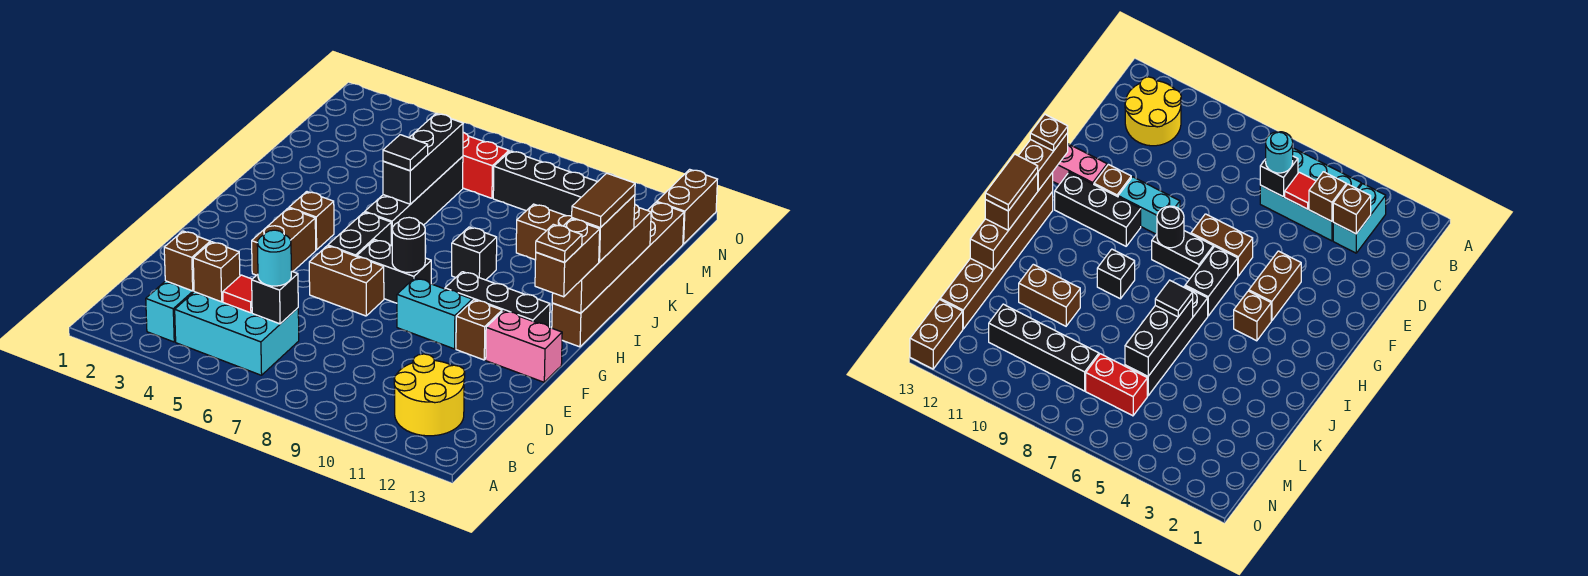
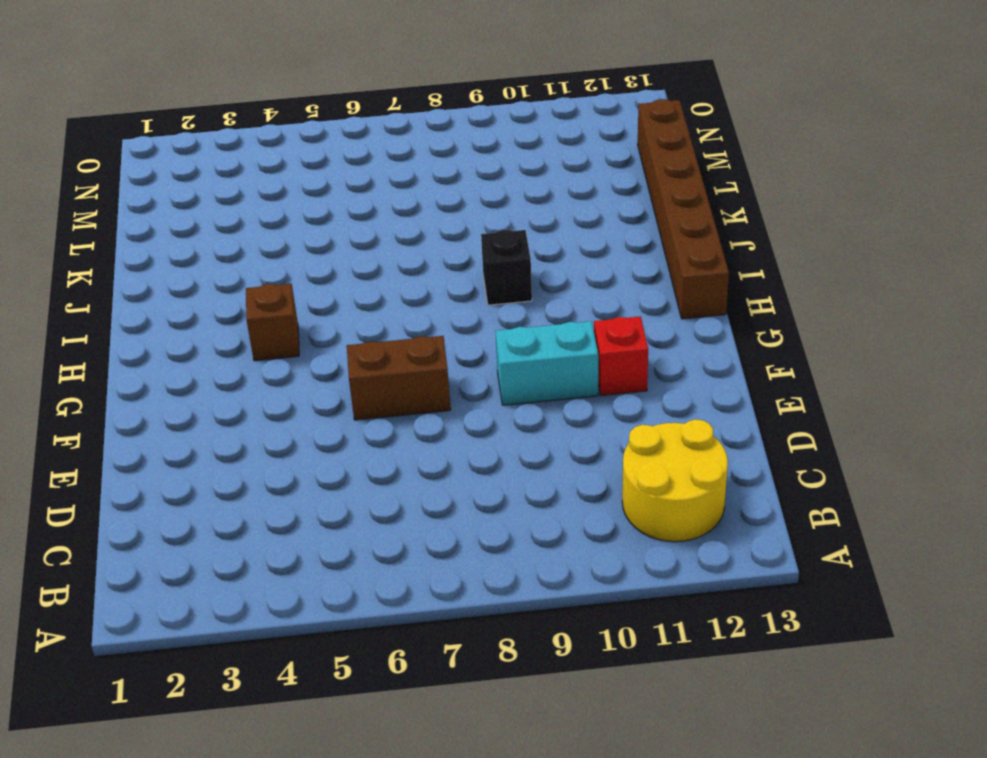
red 1x1 brick [594,316,648,396] -> brown 1x1 brick [456,300,502,360]
none -> cyan 1x2 brick [146,281,194,342]
none -> cyan 2x3 brick [175,292,299,375]
none -> brown 1x2 brick [252,208,316,275]
none -> pink 1x2 brick [486,311,562,382]

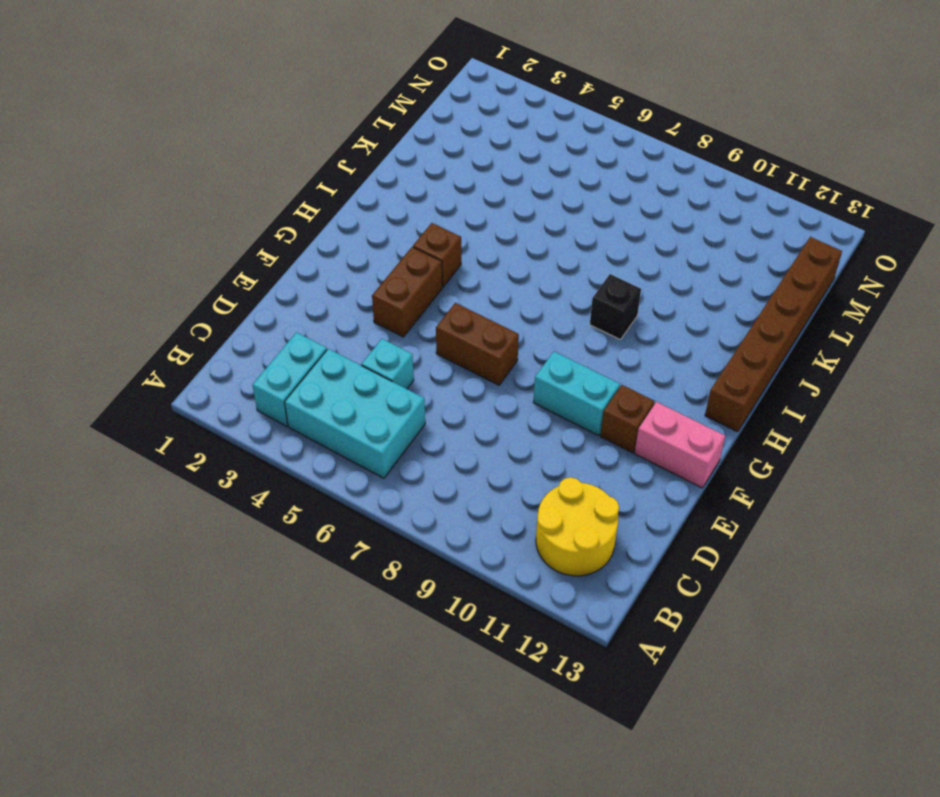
cyan 1x1 brick [361,339,414,389] -> none
none -> black 1x2 brick [328,212,391,257]
none -> black 1x2 brick [357,240,431,303]
none -> black 1x3 brick [445,272,550,327]
none -> black 1x4 brick [365,156,463,246]

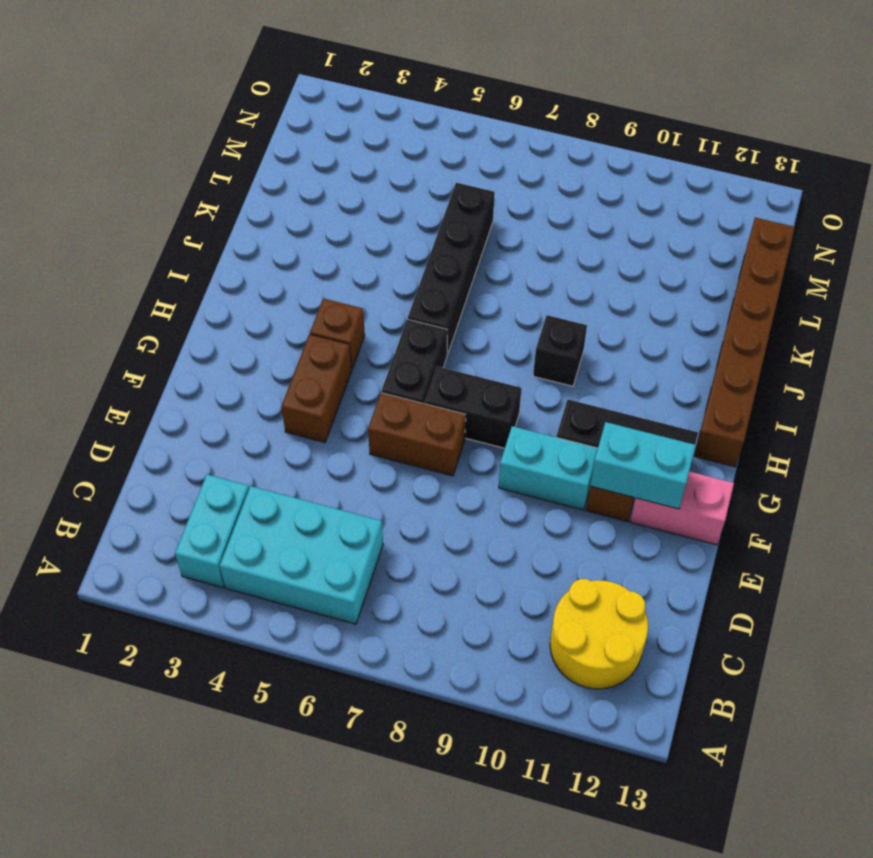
cyan 1x2 brick [590,422,696,509] -> none
none -> brown 1x2 brick [516,204,572,260]
none -> red 1x2 brick [463,132,509,198]
none -> black 1x4 brick [493,151,597,216]
none -> brown 1x2 brick [657,169,718,244]

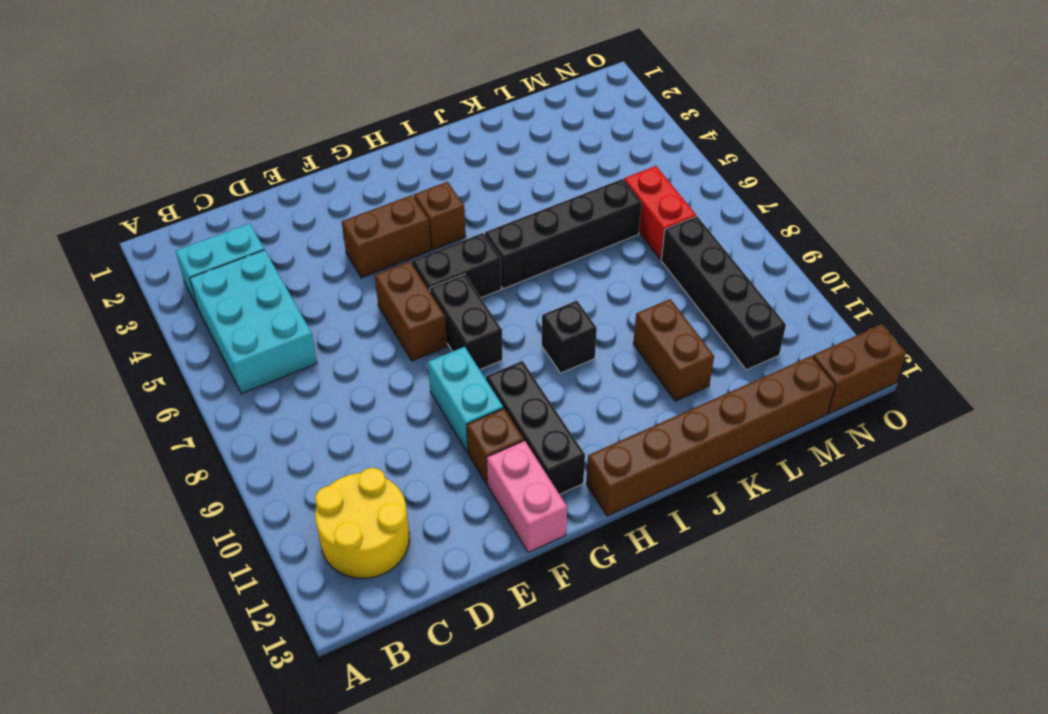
none -> brown 1x1 brick [164,231,210,291]
none -> brown 1x1 brick [193,242,240,302]
none -> red 1x1 tile [223,275,252,313]
none -> black 1x1 brick [252,271,298,324]

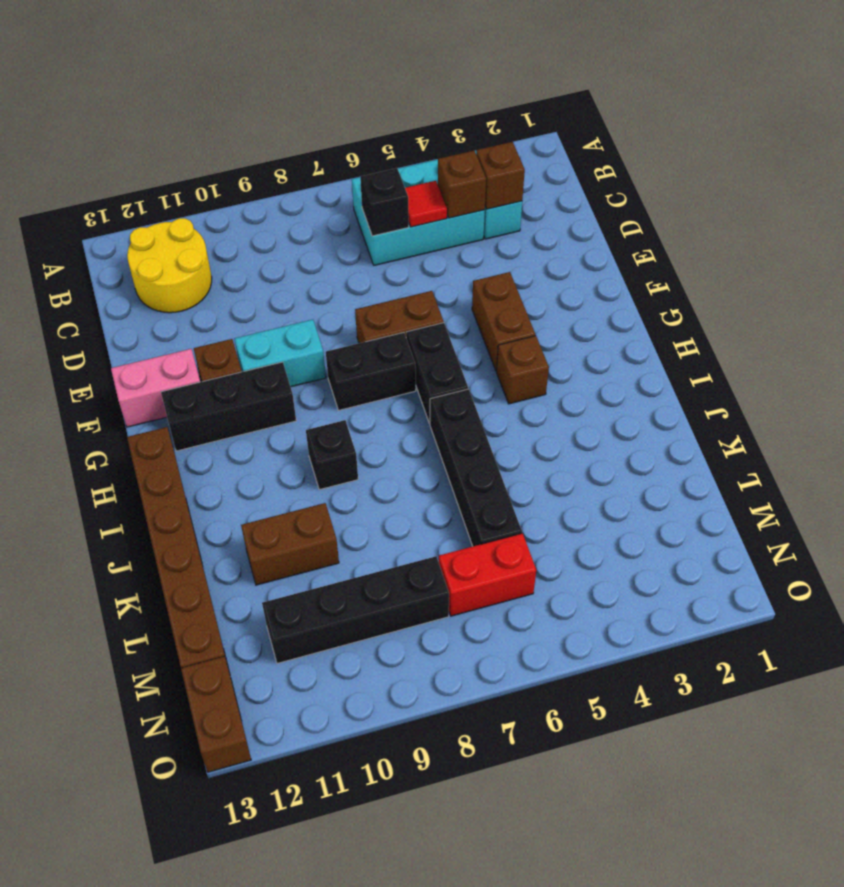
none -> black 1x1 round brick [392,217,425,273]
none -> brown 1x4 brick [552,205,651,313]
none -> black 1x3 brick [383,114,463,204]
none -> cyan 1x1 round brick [257,230,291,286]

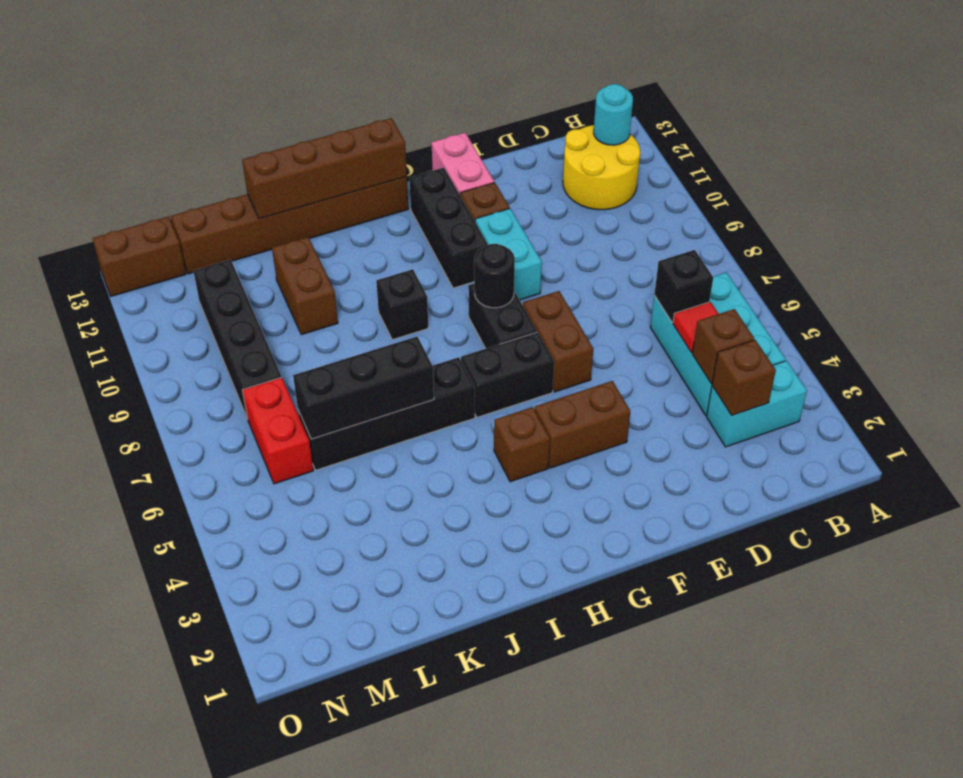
cyan 1x1 round brick [594,84,633,145] -> cyan 1x1 round brick moved to [257,230,291,286]
none -> brown 1x2 brick [535,219,600,297]
none -> brown 1x2 brick [572,195,635,262]
none -> black 1x1 tile [383,135,428,171]
none -> brown 1x1 plate [536,224,582,262]

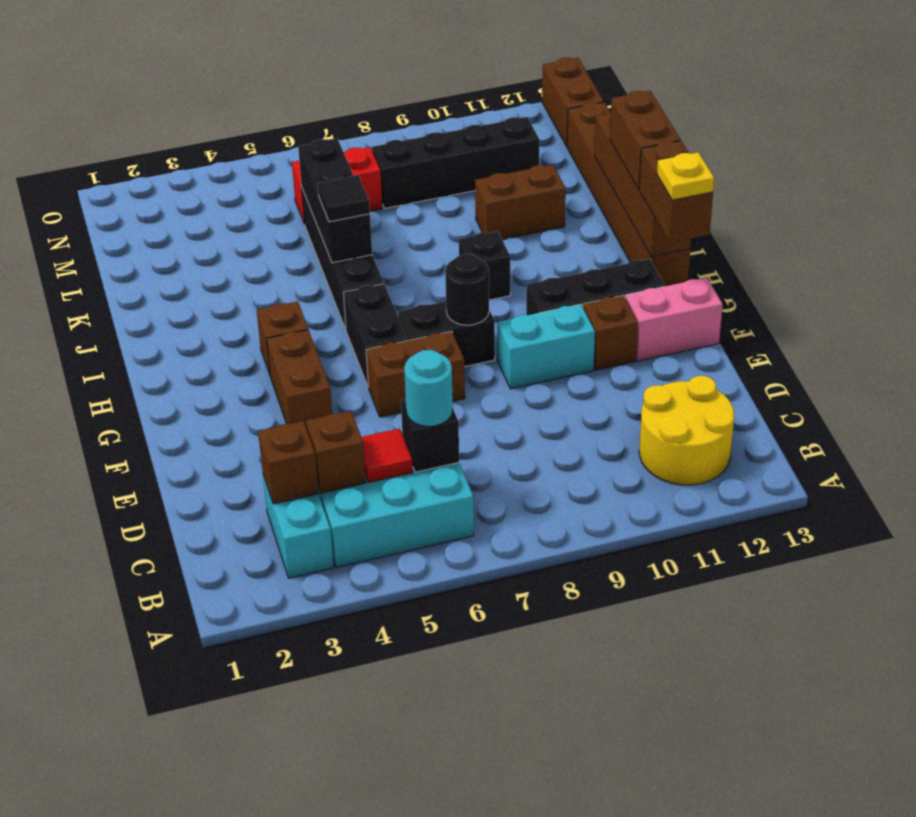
yellow 1x1 plate [657,152,714,200] -> brown 1x1 plate [536,224,582,262]
none -> brown 1x2 tile [572,173,635,228]

